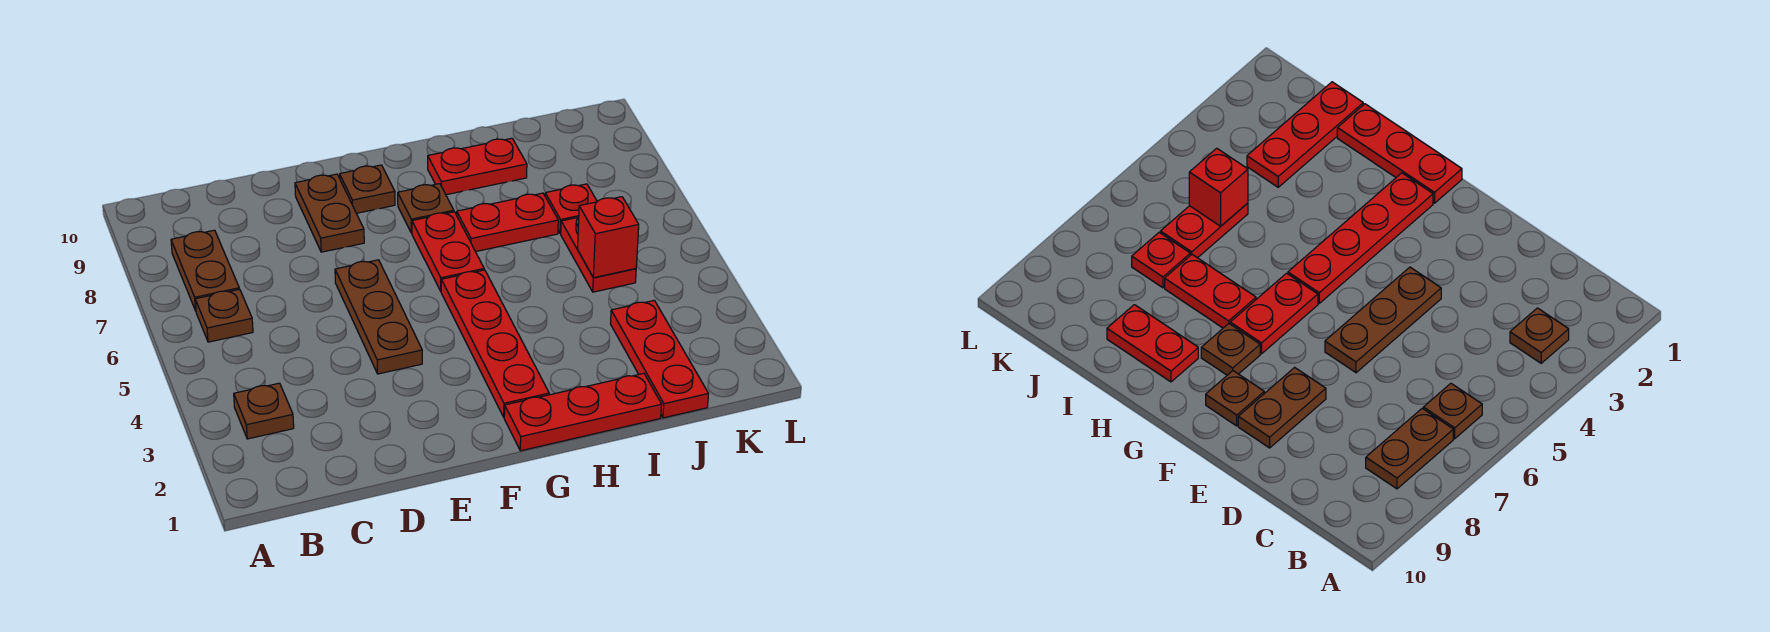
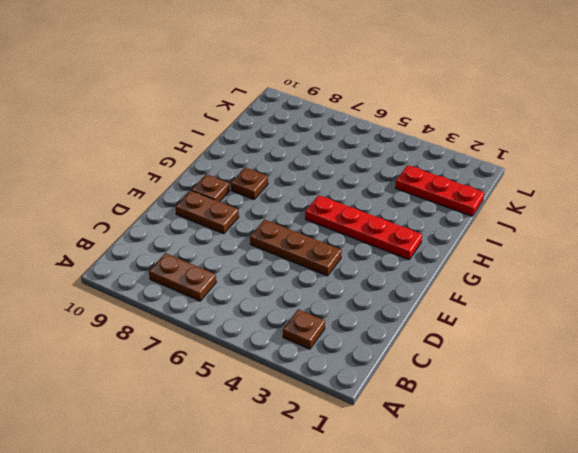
none -> brown 1x1 plate [195,289,253,342]
none -> red 1x3 plate [504,373,662,451]
none -> red 1x2 plate [412,212,484,291]

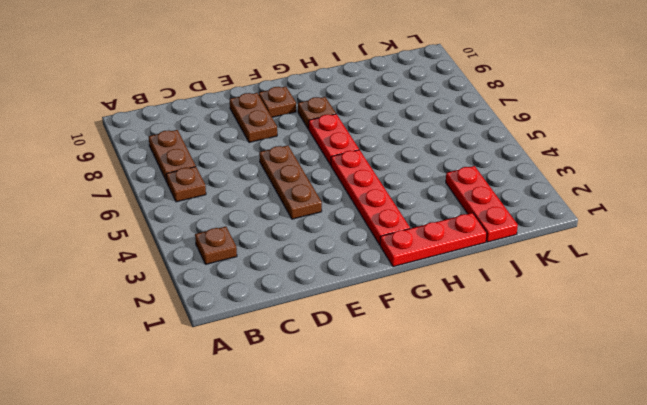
none -> red 1x2 plate [457,193,558,252]
none -> red 1x2 plate [428,138,527,195]
none -> red 1x2 plate [561,217,636,292]

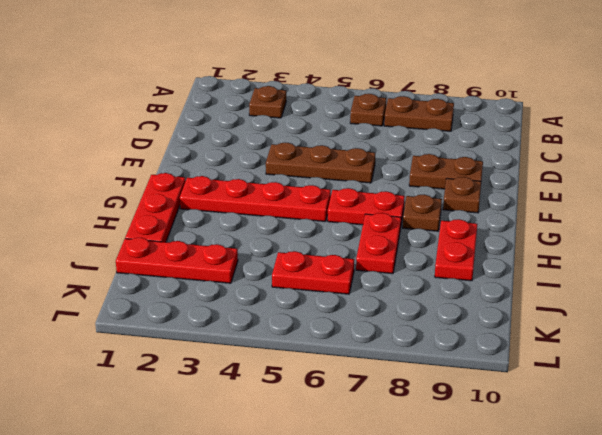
none -> red 1x1 plate [545,184,597,234]
none -> red 1x1 brick [578,197,639,278]

